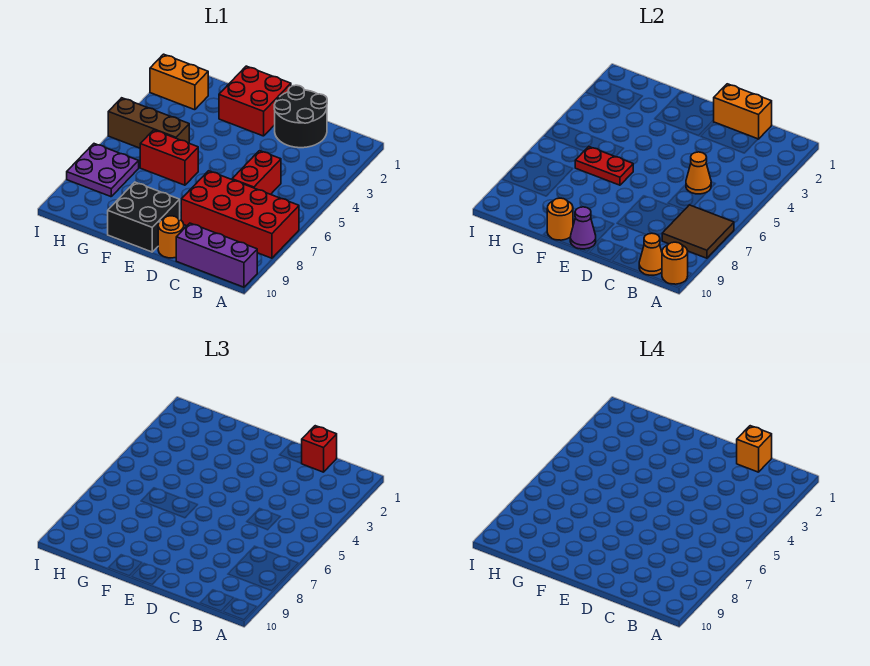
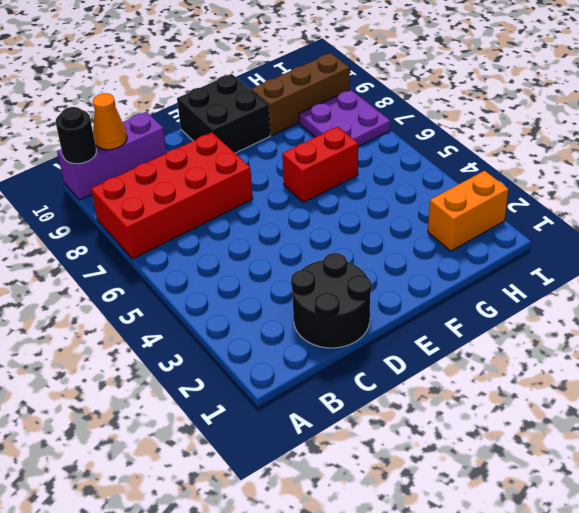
black 1x1 round brick [56,107,96,164] -> orange 1x1 round brick [662,242,688,284]
brown 1x3 brick [252,53,350,135] -> brown 1x3 brick moved to [108,98,189,148]
none -> red 1x2 brick [232,151,281,194]
none -> orange 1x1 round brick [158,216,184,258]
none -> red 2x2 brick [219,66,291,136]

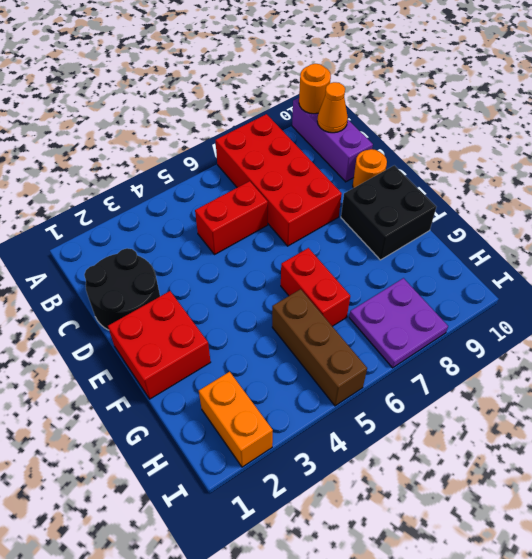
none -> brown 2x2 tile [662,205,734,258]
none -> orange 1x2 brick [714,84,772,139]
none -> orange 1x1 cone [686,152,711,194]

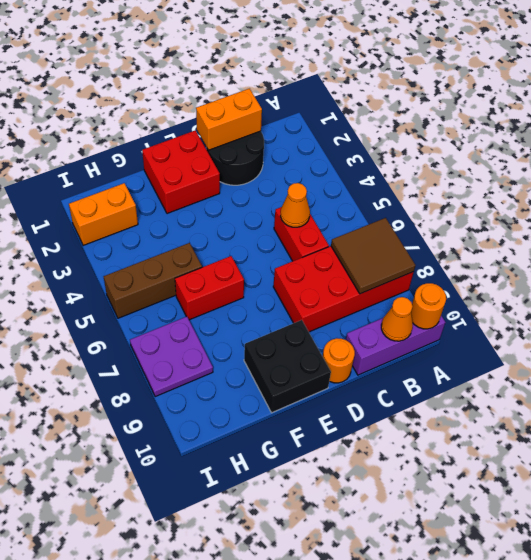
none -> purple 1x1 cone [570,207,596,249]
none -> red 1x2 plate [575,147,633,185]
none -> orange 1x1 round brick [547,198,573,240]

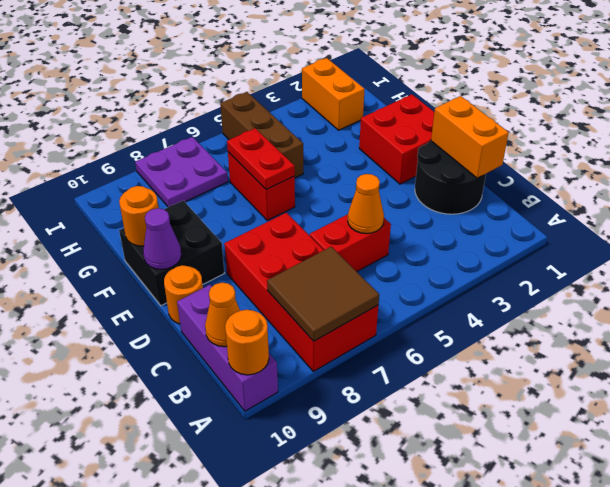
none -> red 1x1 brick [301,426,337,472]
none -> orange 1x1 brick [737,426,772,472]

